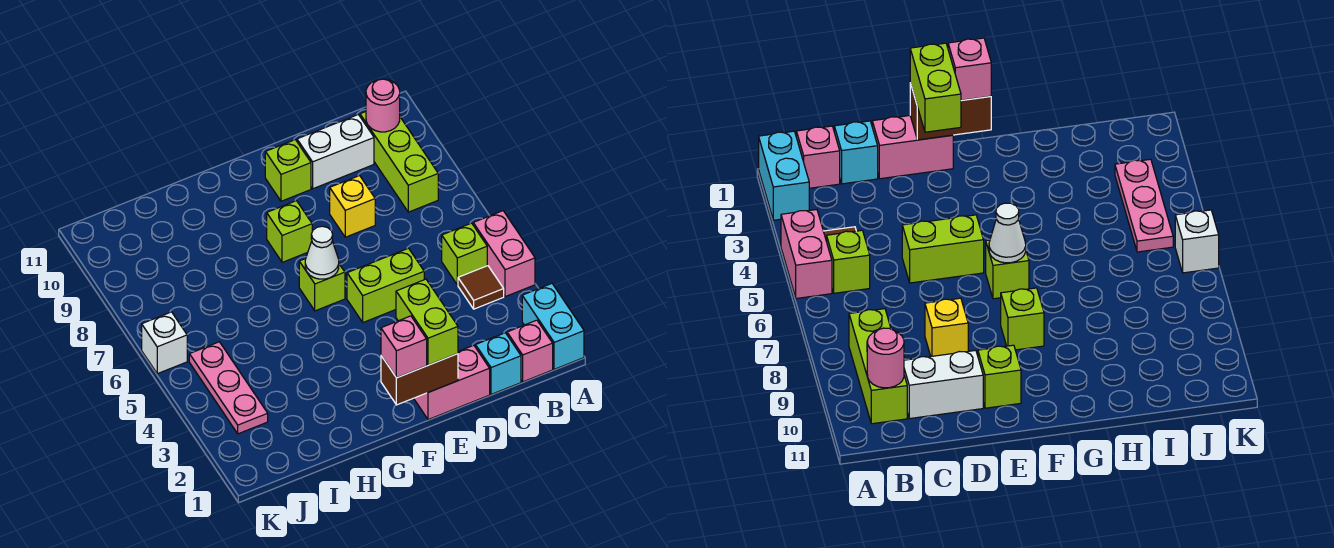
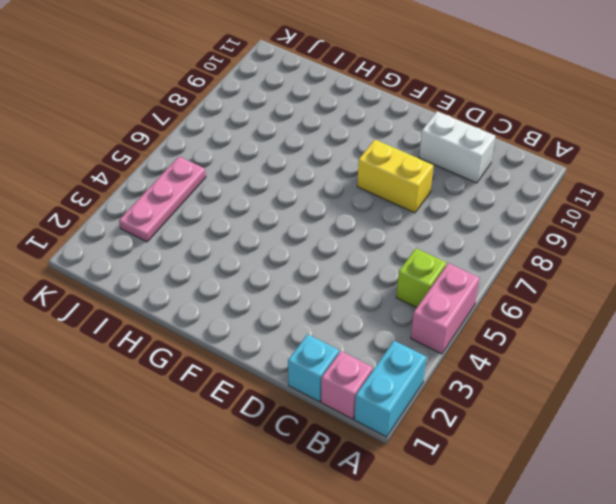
yellow 1x2 brick [357,140,434,213] -> yellow 1x1 brick [330,176,375,237]
none -> brown 1x1 tile [458,266,504,309]
none -> lime 1x3 brick [360,112,438,212]
none -> pink 1x2 brick [414,345,490,420]

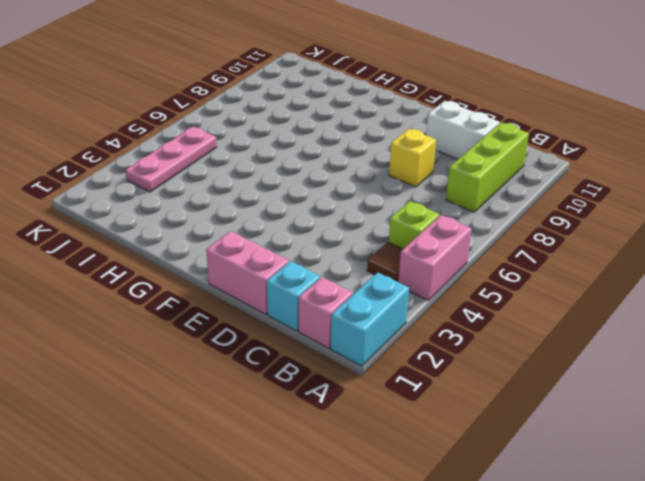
none -> lime 1x2 brick [347,248,424,322]
none -> lime 1x1 brick [265,140,311,201]
none -> lime 1x1 brick [299,259,345,311]

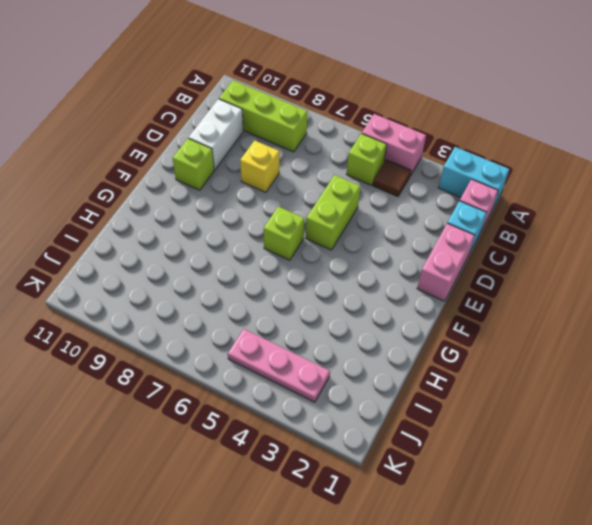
none -> lime 1x1 brick [267,201,312,262]
none -> white 1x1 brick [142,312,187,374]
none -> pink 1x1 round brick [366,79,400,132]

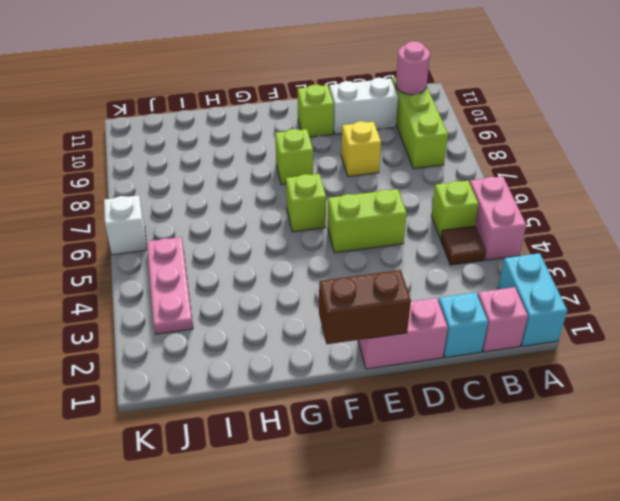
none -> white 1x1 cone [305,226,339,279]
none -> lime 1x2 brick [396,279,458,365]
none -> pink 1x1 brick [381,316,427,378]

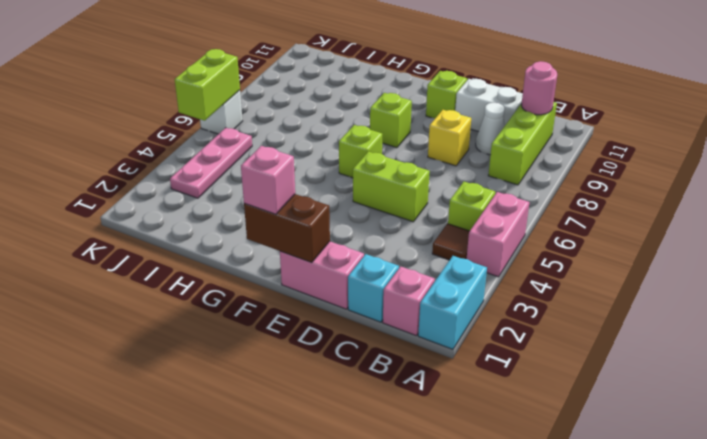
white 1x1 cone [476,103,505,155] -> white 1x1 cone moved to [305,226,339,279]
lime 1x2 brick [175,49,240,121] -> lime 1x2 brick moved to [396,279,458,365]

